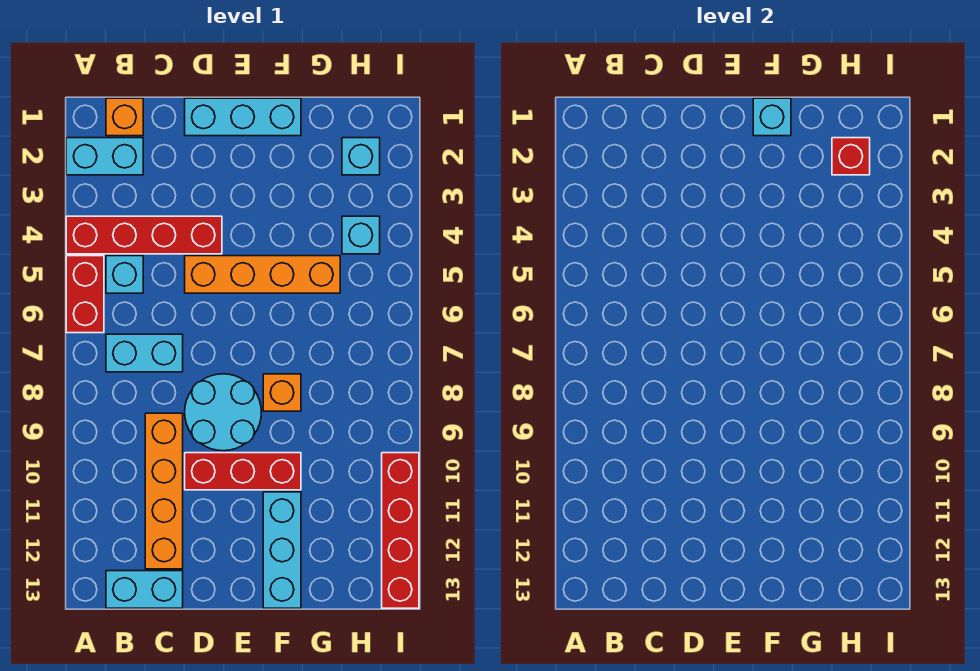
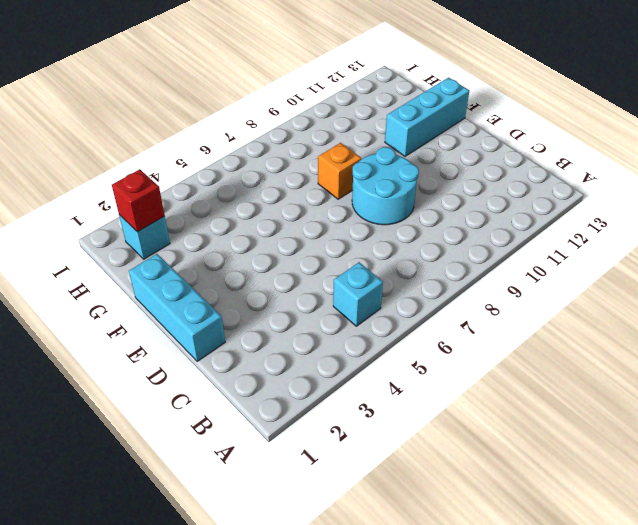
none -> cyan 1x2 brick [66,138,143,175]
none -> red 1x4 brick [66,216,222,254]
none -> red 1x2 brick [66,256,104,333]

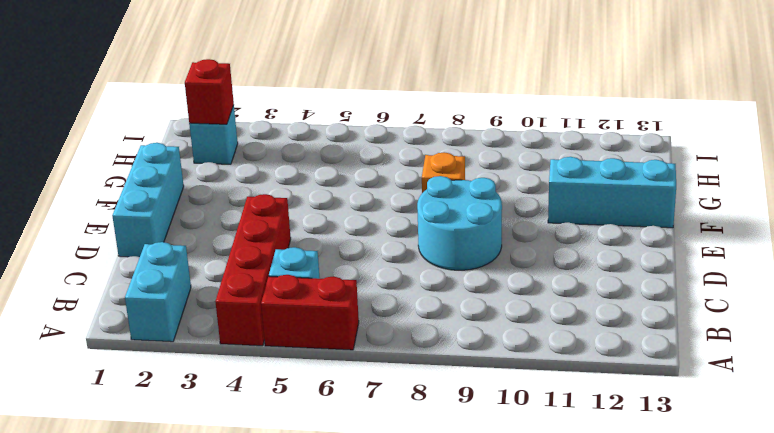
none -> orange 1x1 brick [106,98,143,136]
none -> cyan 1x2 brick [106,334,183,372]
none -> cyan 1x2 brick [106,571,183,608]

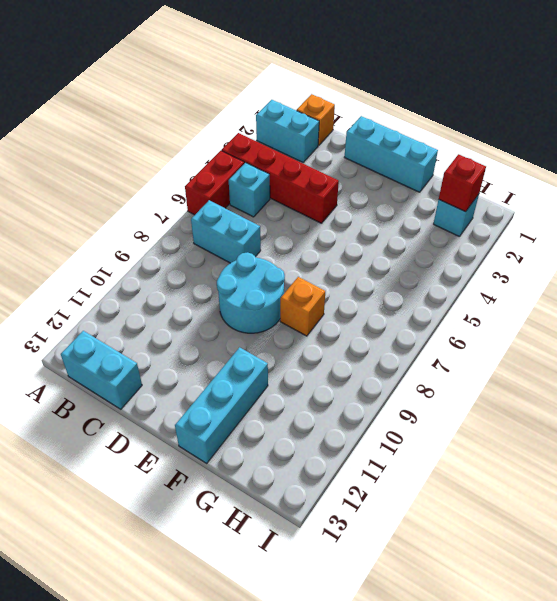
none -> orange 1x4 brick [145,413,183,569]
none -> orange 1x4 brick [185,256,340,293]
none -> red 1x3 brick [185,453,301,490]

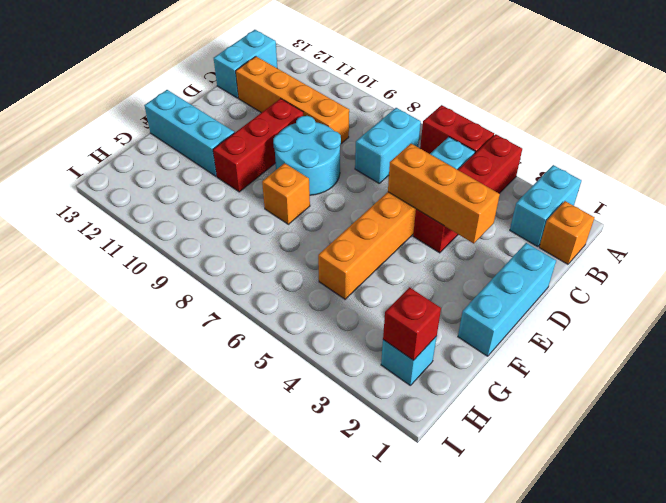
orange 1x3 brick [388,144,500,244] -> none
none -> cyan 1x1 brick [342,216,380,254]
none -> red 1x4 brick [382,453,419,608]
none -> cyan 1x1 brick [753,98,791,136]

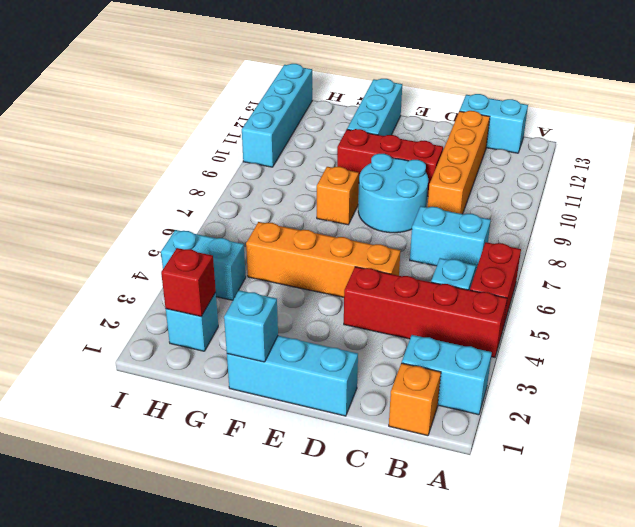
cyan 1x2 brick [161,230,246,300] -> cyan 1x1 brick [342,216,380,254]
cyan 1x4 brick [242,64,312,167] -> red 1x4 brick [382,453,419,608]

